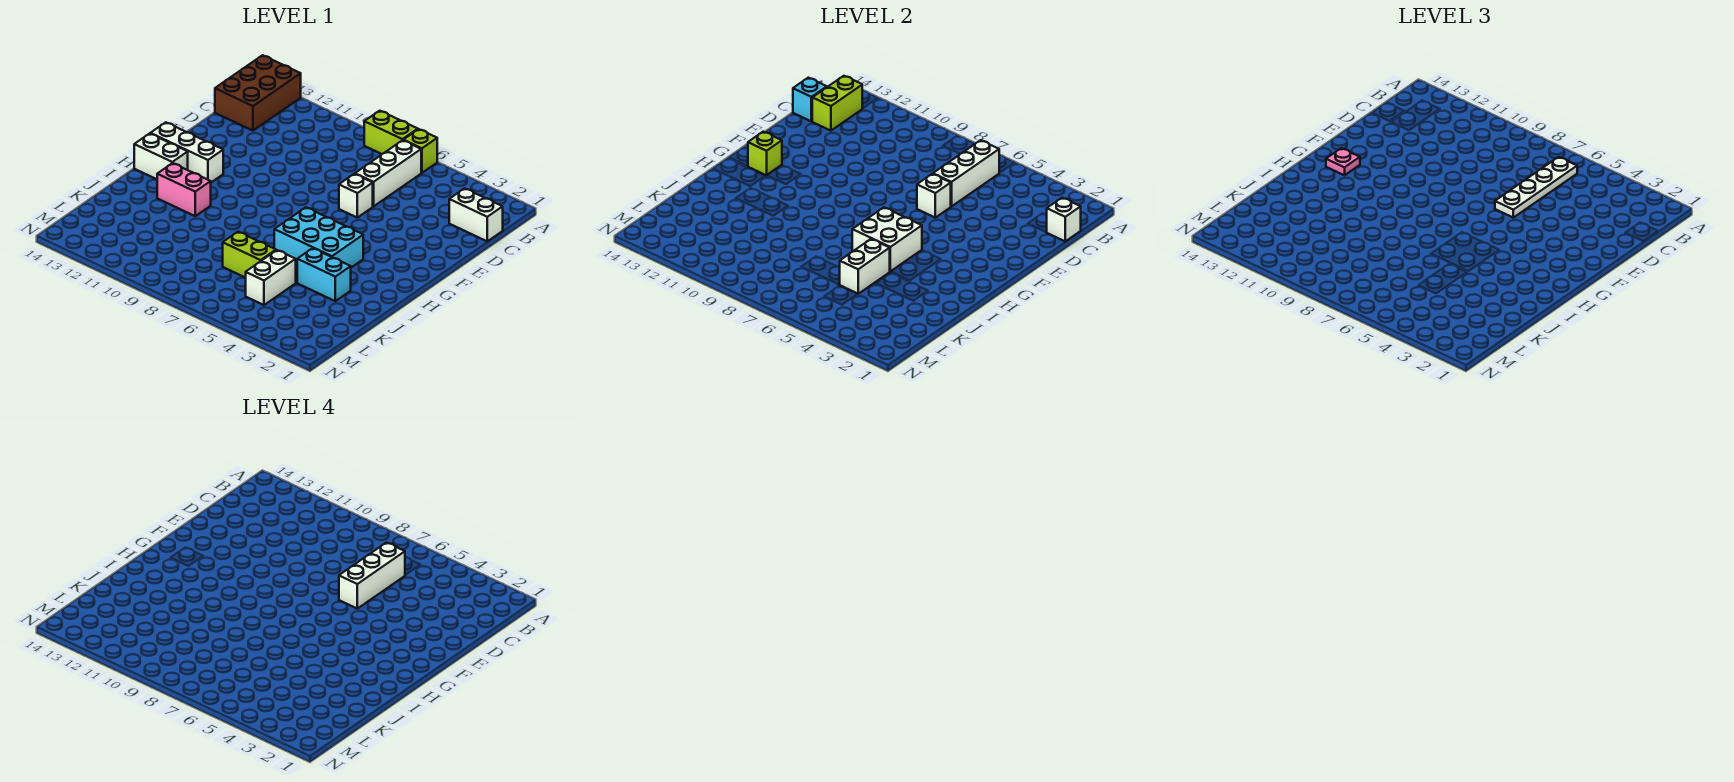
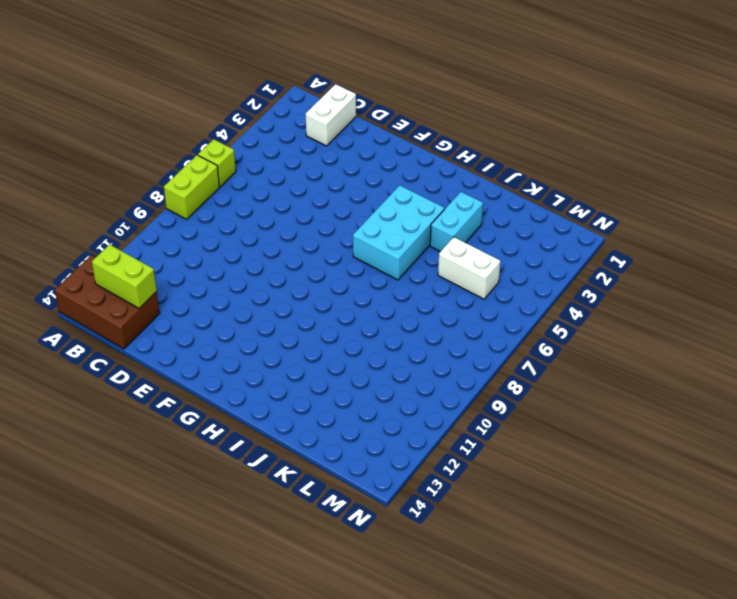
none -> white 1x3 brick [355,140,421,206]
none -> white 1x1 brick [339,174,373,218]
none -> white 1x3 brick [150,122,223,182]

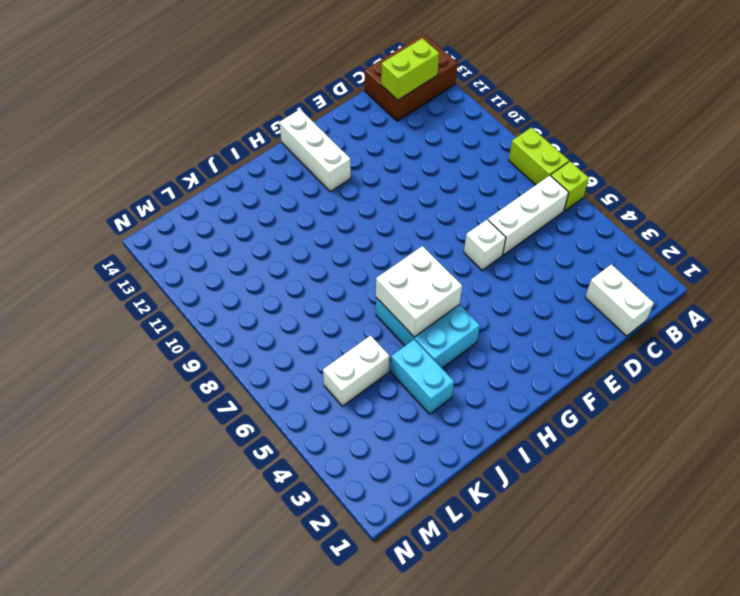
none -> white 1x2 brick [134,134,188,179]
none -> pink 1x2 brick [157,163,211,216]
none -> lime 1x2 brick [223,232,276,278]

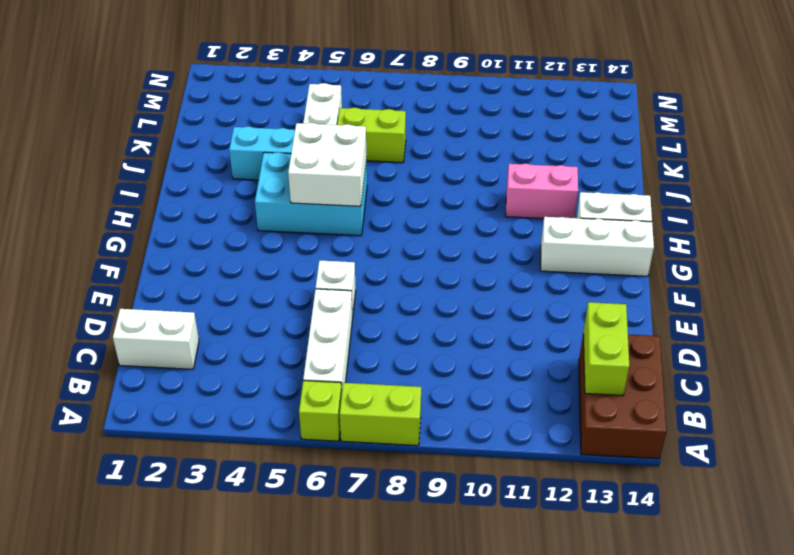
none -> white 1x3 brick [933,140,999,206]
none -> white 1x1 brick [1047,198,1081,242]
none -> cyan 1x1 brick [793,78,827,121]

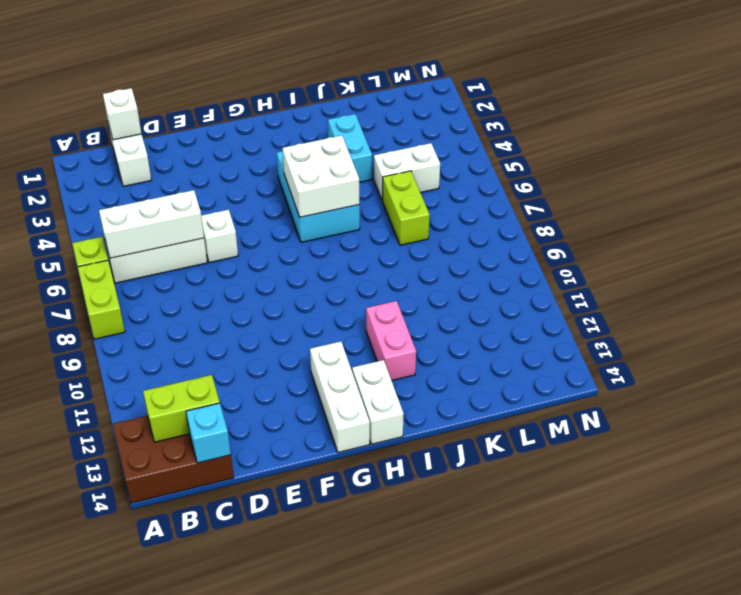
none -> white 1x1 brick [917,174,951,218]
none -> lime 1x1 brick [748,132,782,175]
none -> white 1x2 brick [840,239,890,294]

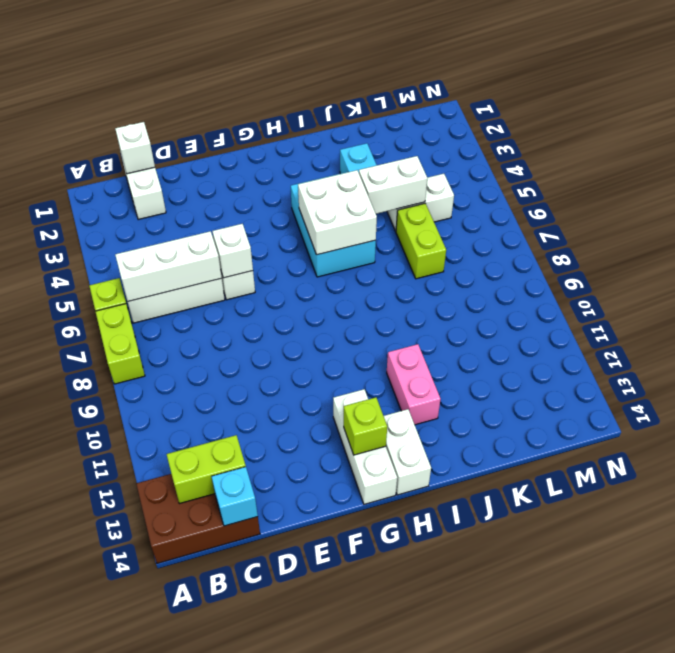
none -> white 1x4 plate [1495,157,1577,218]
none -> pink 1x1 plate [1326,148,1360,175]
none -> white 1x3 brick [339,543,405,609]

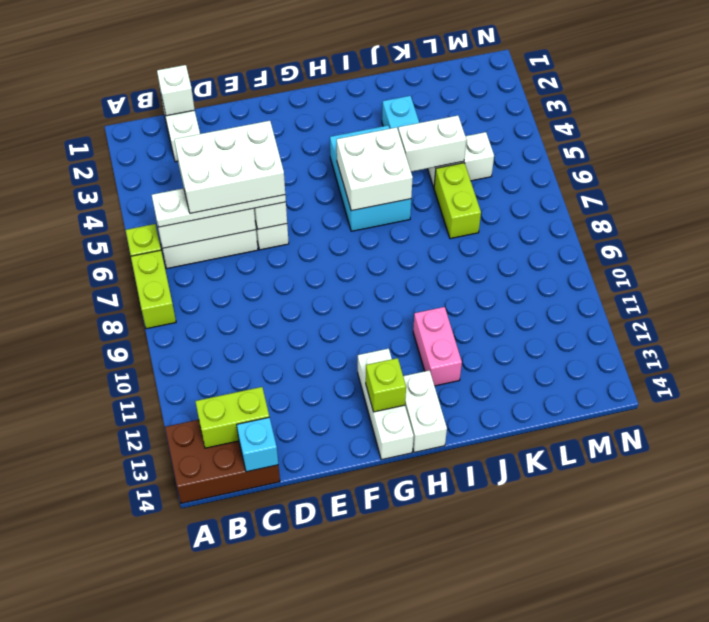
white 2x3 brick [174,121,285,213] -> white 1x3 brick [339,543,405,609]
none -> pink 1x1 plate [1326,148,1360,175]

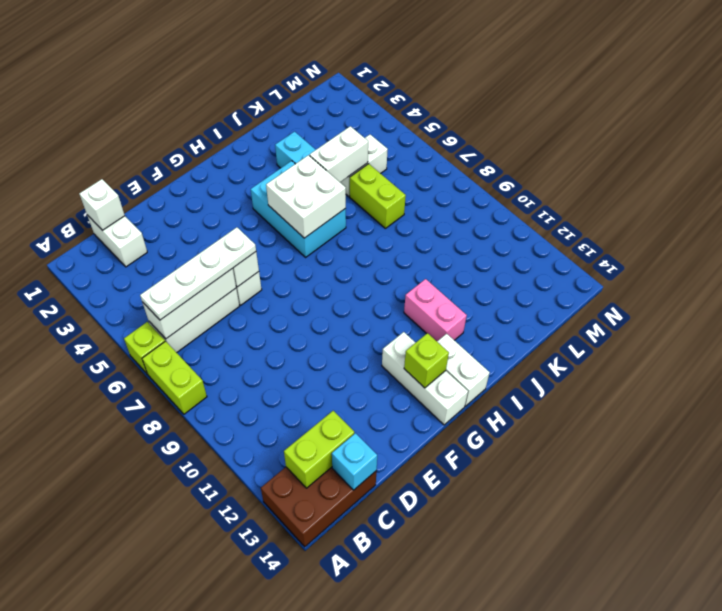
none -> pink 1x1 plate [1326,148,1360,175]
none -> white 1x3 brick [339,543,405,609]

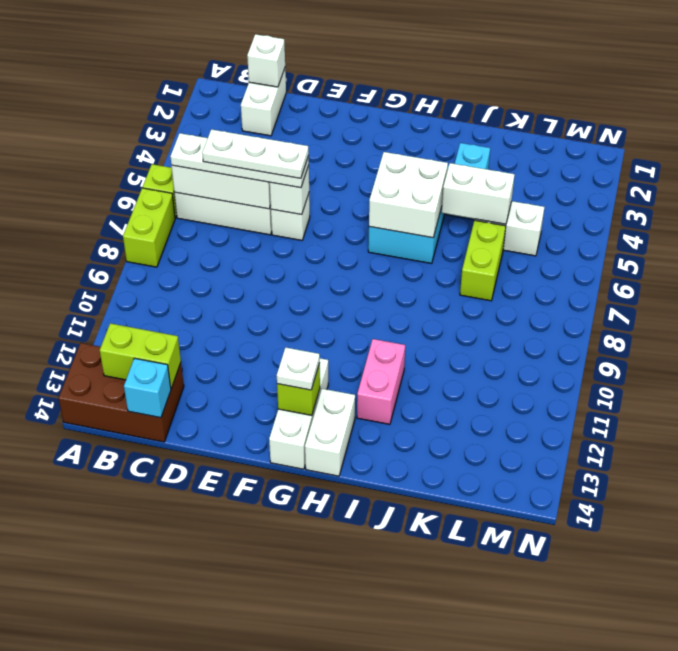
white 1x3 plate [202,129,309,178] -> white 1x3 brick [339,543,405,609]
white 1x1 plate [277,347,320,390] -> pink 1x1 plate [1326,148,1360,175]

